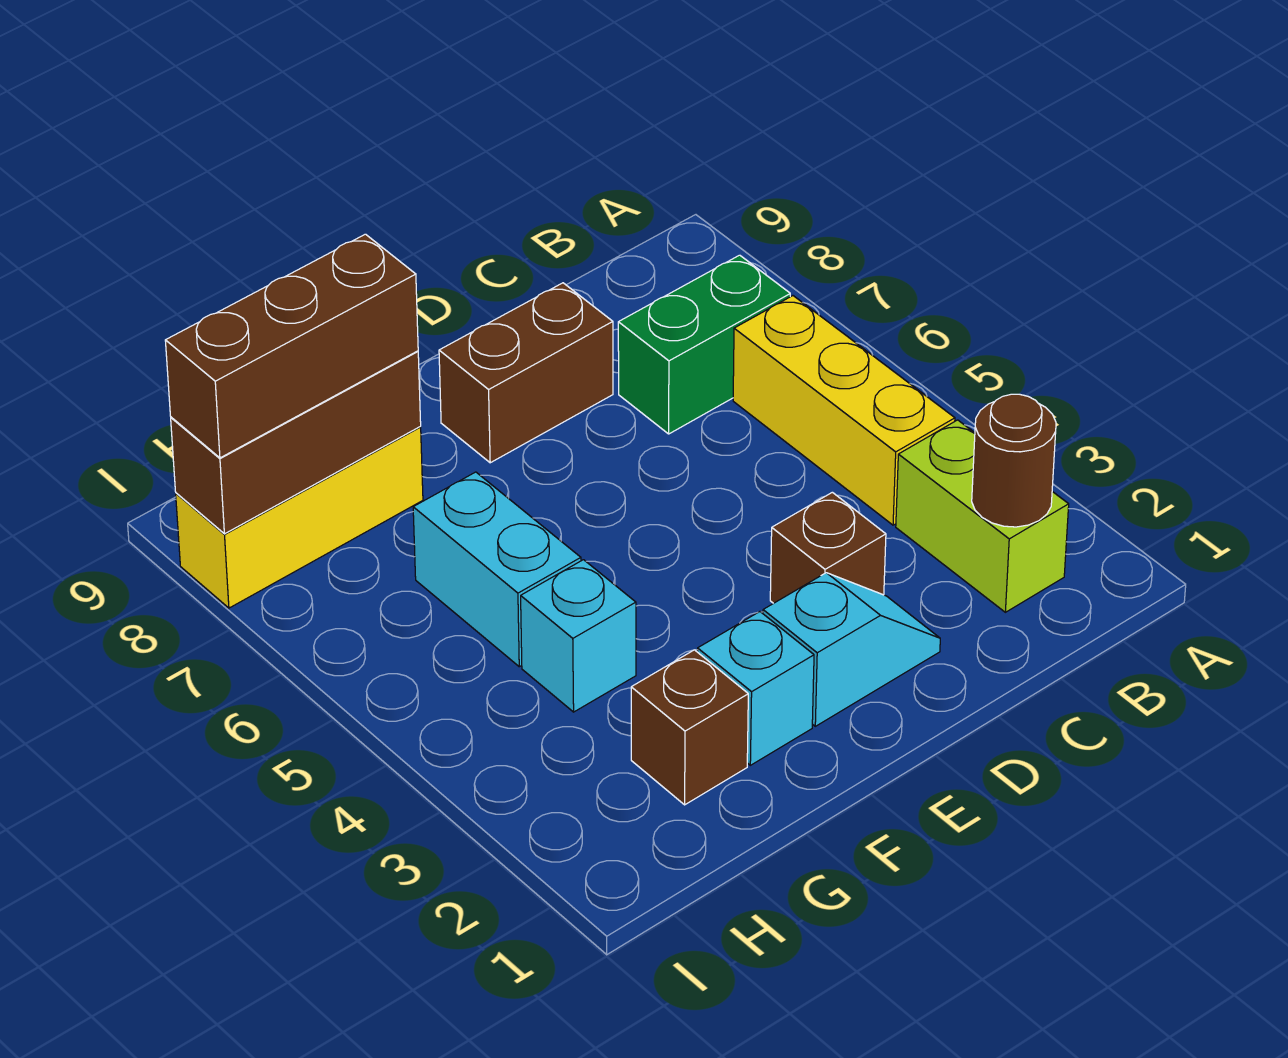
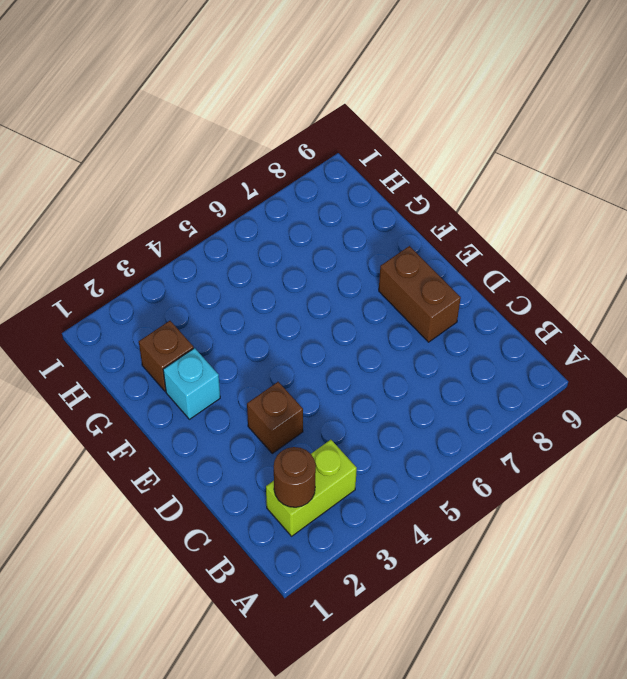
none -> yellow 1x3 brick [733,296,955,525]
none -> green 1x2 brick [618,255,790,434]
none -> cyan 1x2 slope [763,573,940,726]

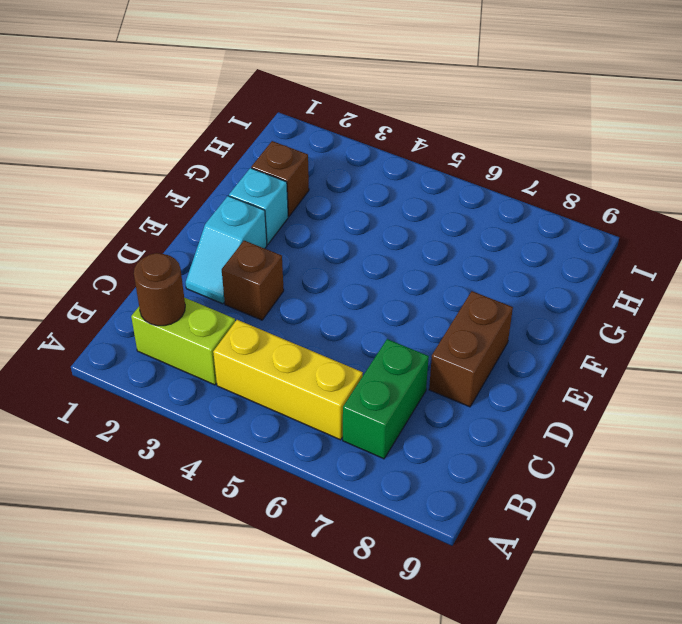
none -> cyan 1x1 brick [521,560,636,712]
none -> cyan 1x2 brick [413,472,581,667]
none -> yellow 1x3 brick [176,427,423,608]

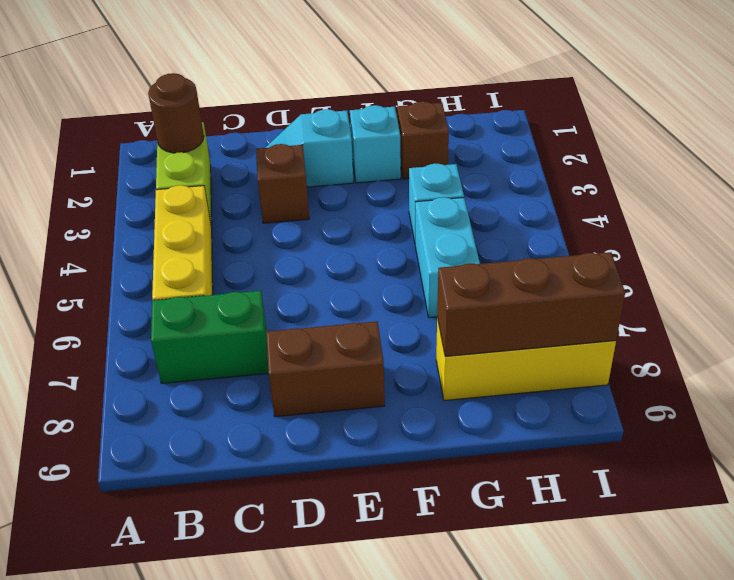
none -> brown 1x3 brick [165,234,418,458]

